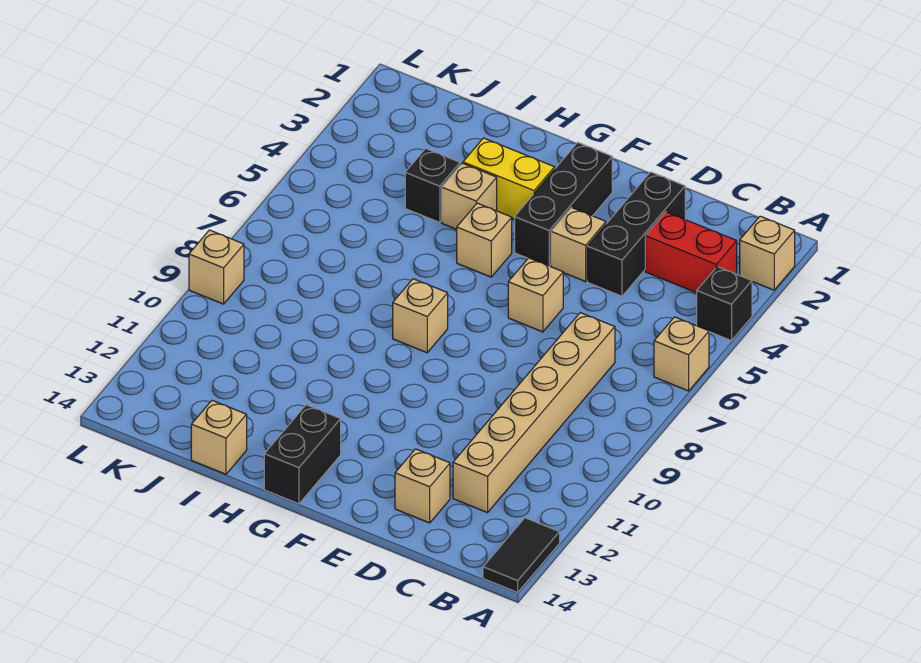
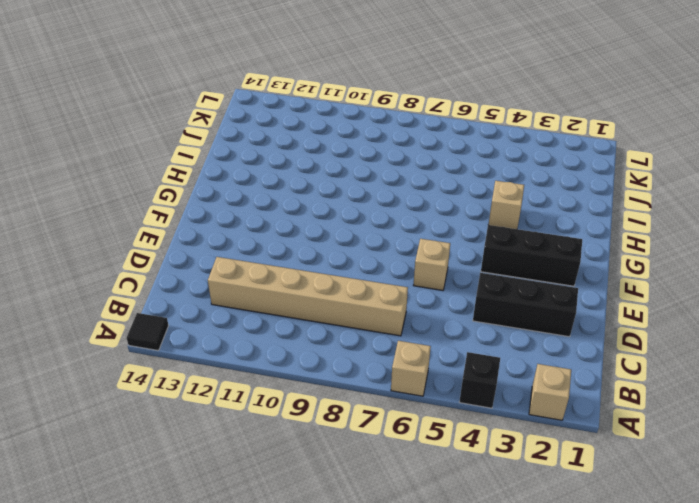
black 1x1 tile [126,313,169,351] -> black 1x2 tile [483,518,560,592]
none -> red 1x2 brick [645,212,737,293]
none -> tan 1x1 brick [395,449,450,523]
none -> tan 1x1 brick [551,208,606,282]

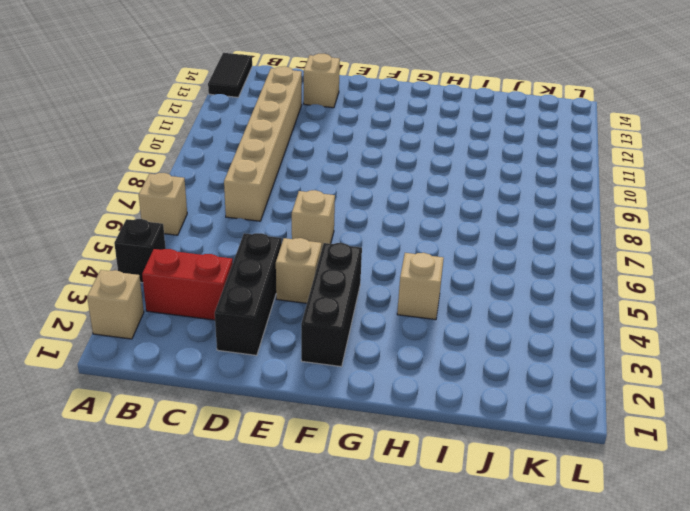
none -> yellow 1x2 brick [463,138,555,219]
none -> tan 1x1 brick [457,203,512,277]
none -> tan 1x1 brick [393,279,448,353]

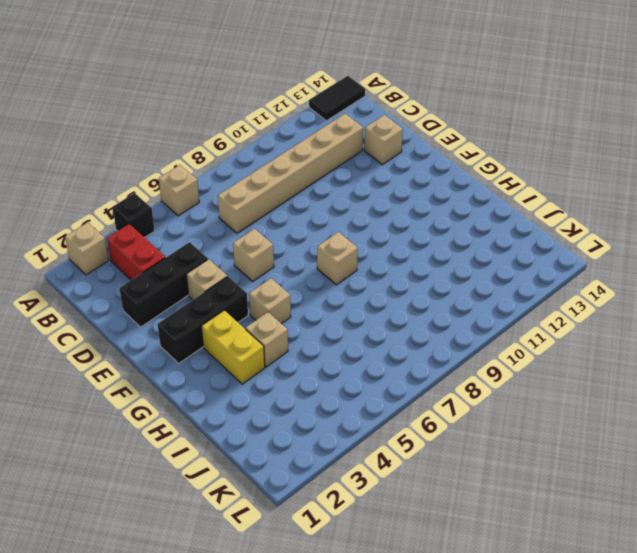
none -> black 1x2 brick [264,405,341,504]
none -> black 1x1 brick [405,148,460,223]
none -> tan 1x1 brick [191,400,247,474]

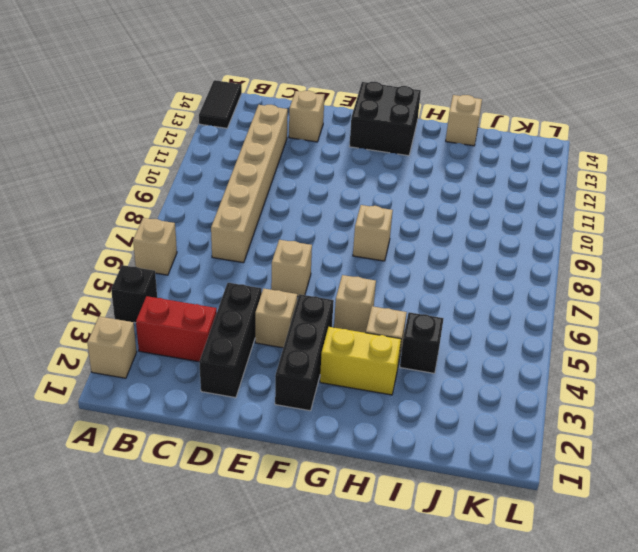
black 2x2 brick [349,82,421,156] -> black 1x2 brick [264,405,341,504]
none -> tan 1x1 brick [189,230,244,304]

